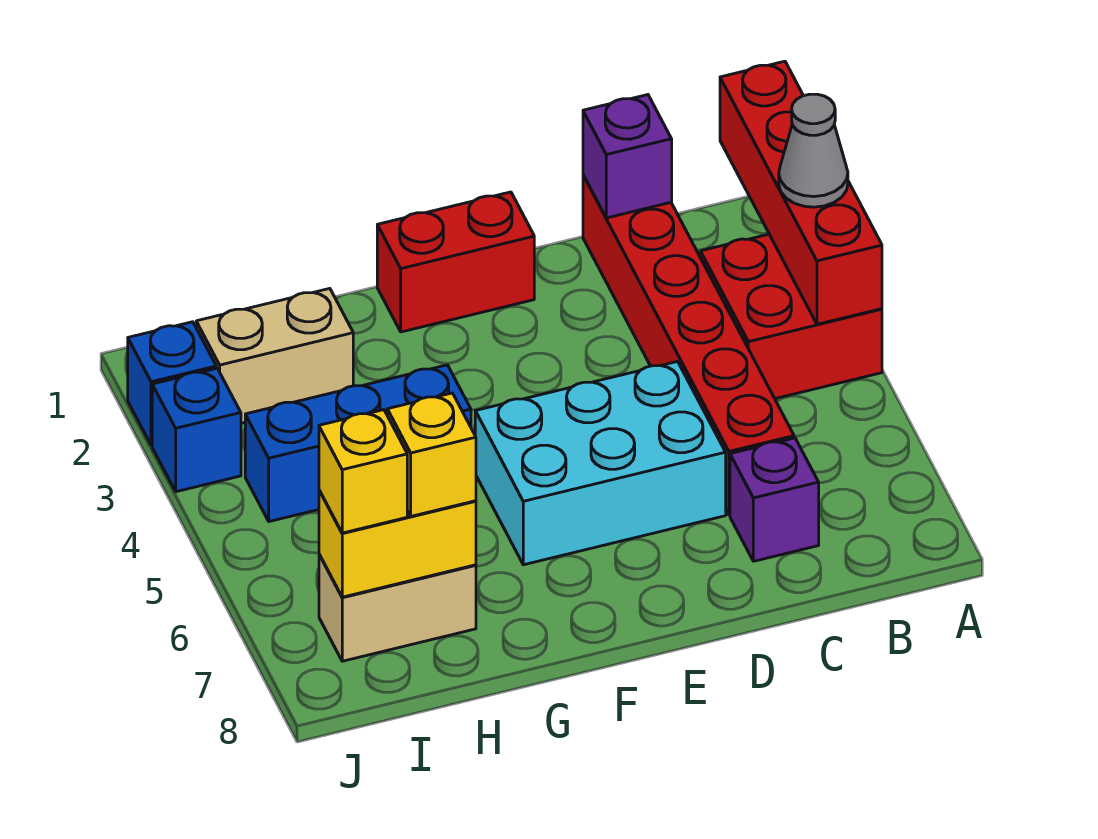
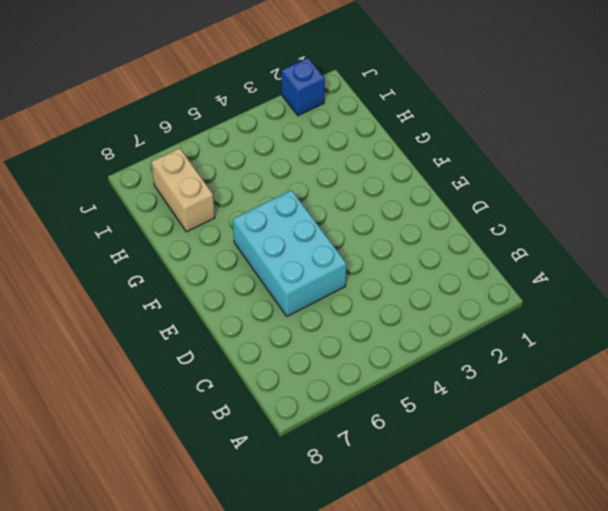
none -> red 2x2 brick [701,234,882,399]
none -> red 1x6 brick [583,175,794,515]
none -> purple 1x1 brick [730,438,819,561]

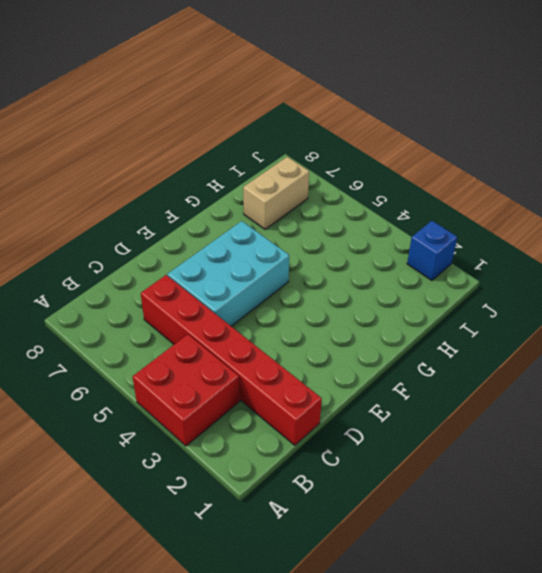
none -> purple 1x1 brick [730,438,819,561]
none -> red 1x2 brick [377,192,534,332]
none -> blue 1x3 brick [245,365,471,522]

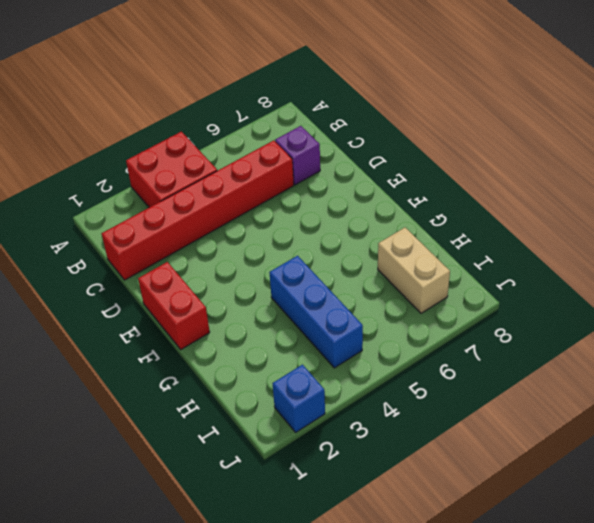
none -> cyan 2x3 brick [475,362,726,565]
none -> tan 1x2 brick [196,289,353,423]
none -> blue 1x1 brick [152,368,241,492]

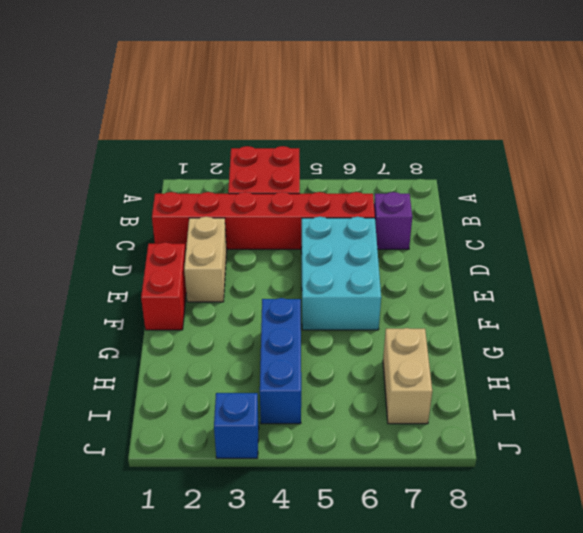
tan 1x2 brick [184,217,227,302] -> tan 1x2 brick moved to [196,289,353,423]
none -> blue 1x1 brick [128,322,216,445]
none -> red 1x4 brick [720,61,882,324]
none -> purple 1x1 brick [583,95,672,218]

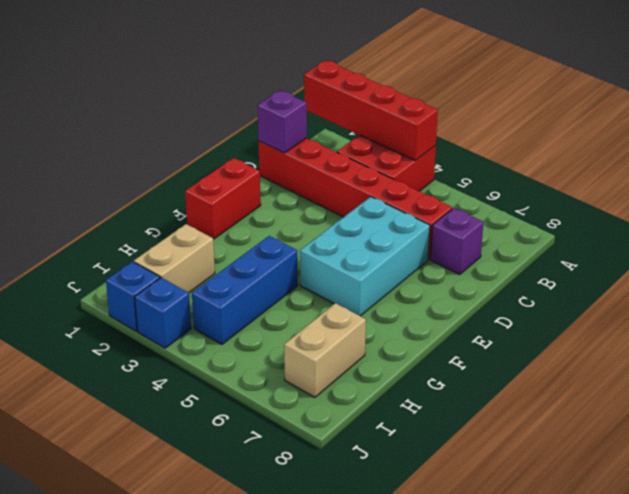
none -> yellow 1x2 brick [319,490,476,597]
none -> grey 1x1 cone [779,94,848,207]
none -> yellow 1x1 brick [387,393,476,516]

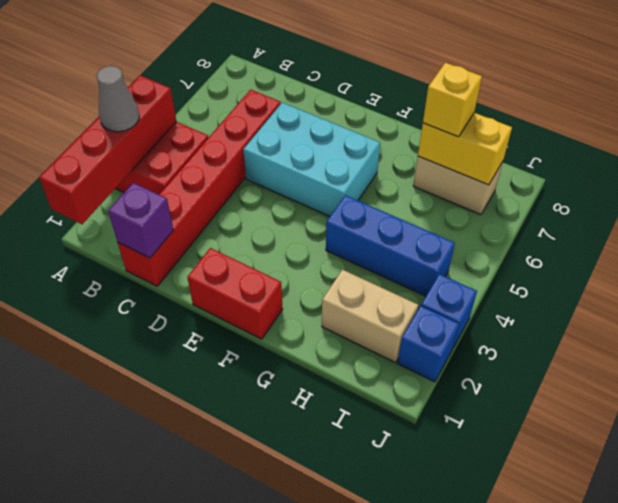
none -> purple 1x1 brick [730,438,819,561]
none -> yellow 1x1 brick [319,410,407,533]

